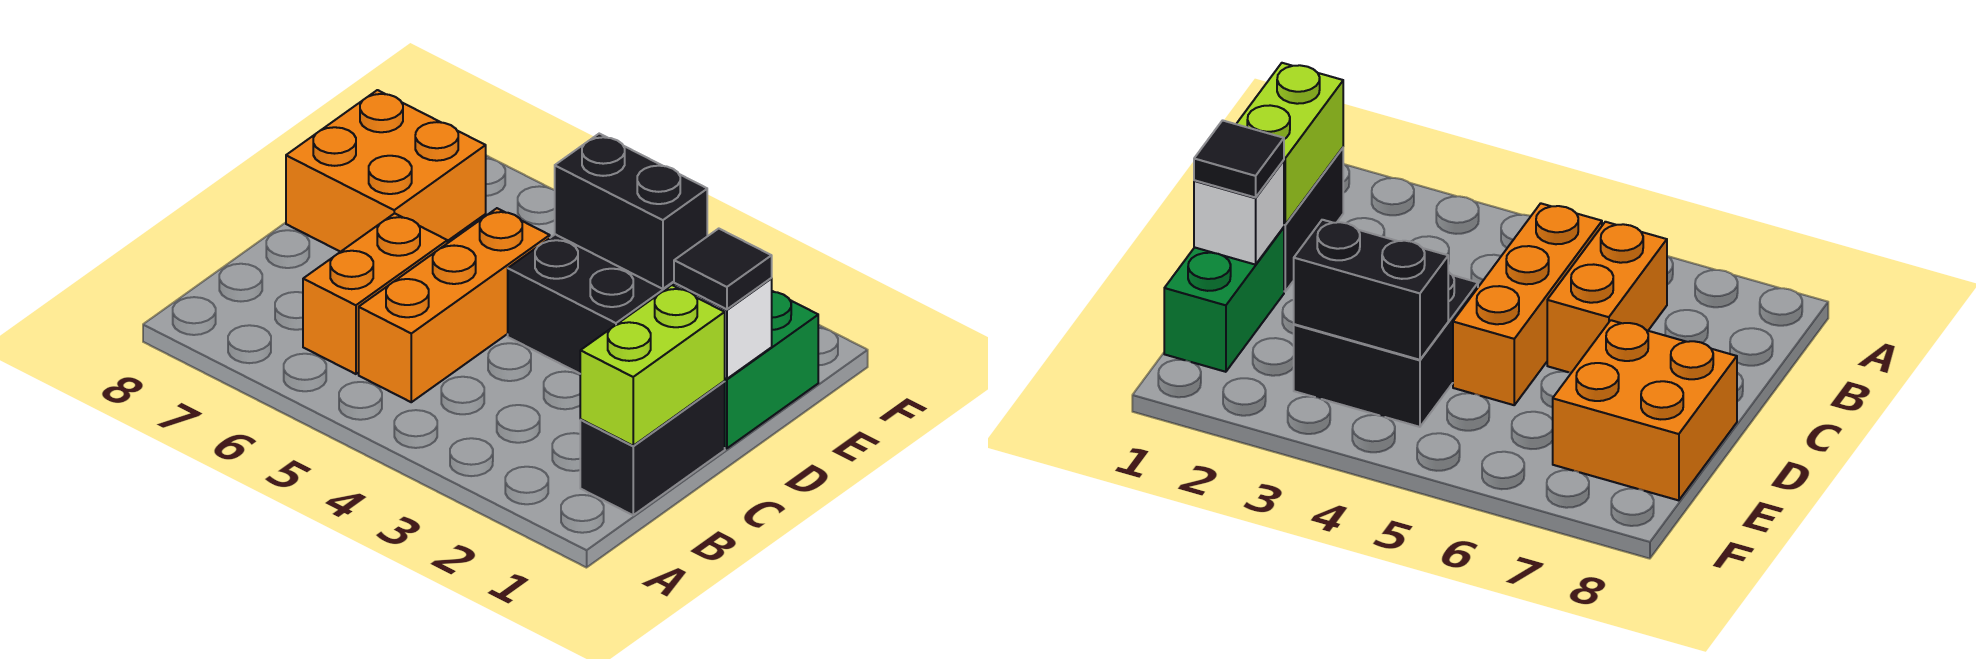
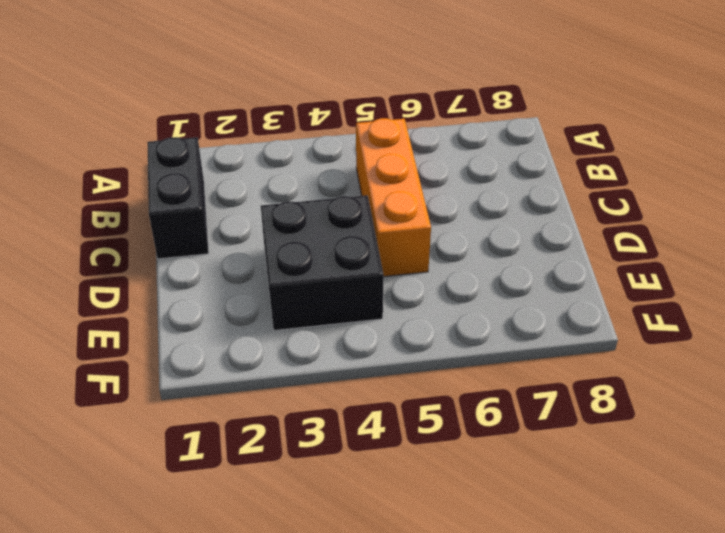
none -> orange 1x2 brick [303,213,447,374]
none -> green 1x2 brick [724,291,818,448]

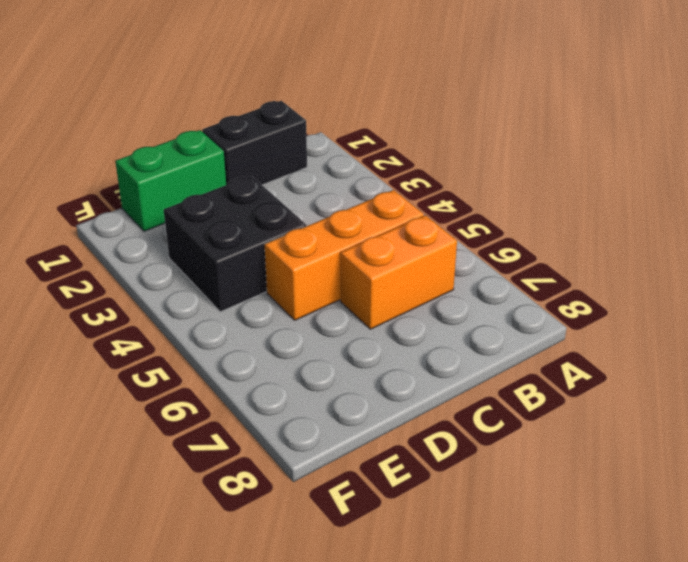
none -> orange 2x2 brick [286,90,486,252]
none -> lime 1x2 brick [580,285,725,446]

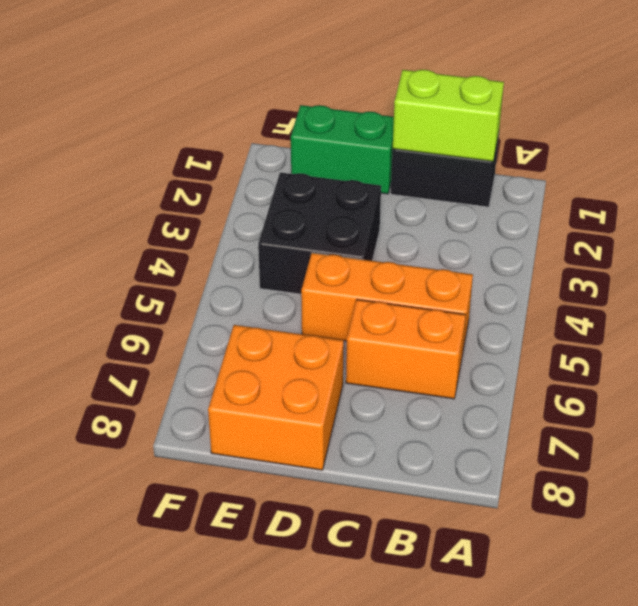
none -> white 1x1 brick [674,279,772,379]
none -> black 1x2 brick [555,134,707,289]

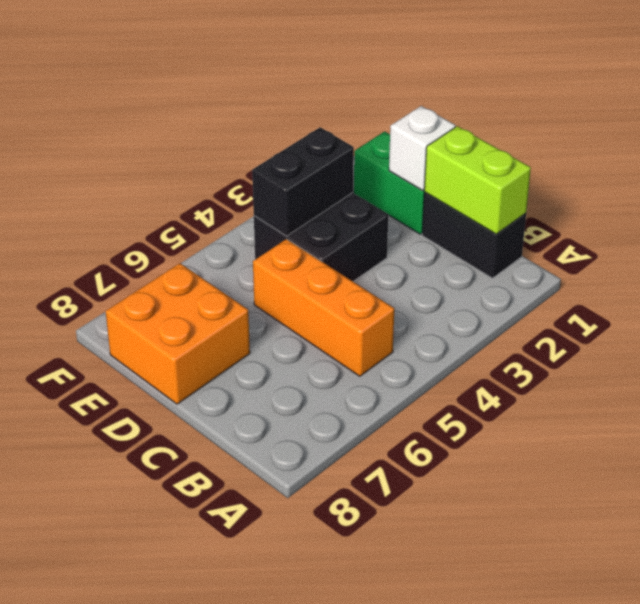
none -> orange 1x2 brick [303,213,447,374]
none -> black 1x1 tile [674,229,772,309]

